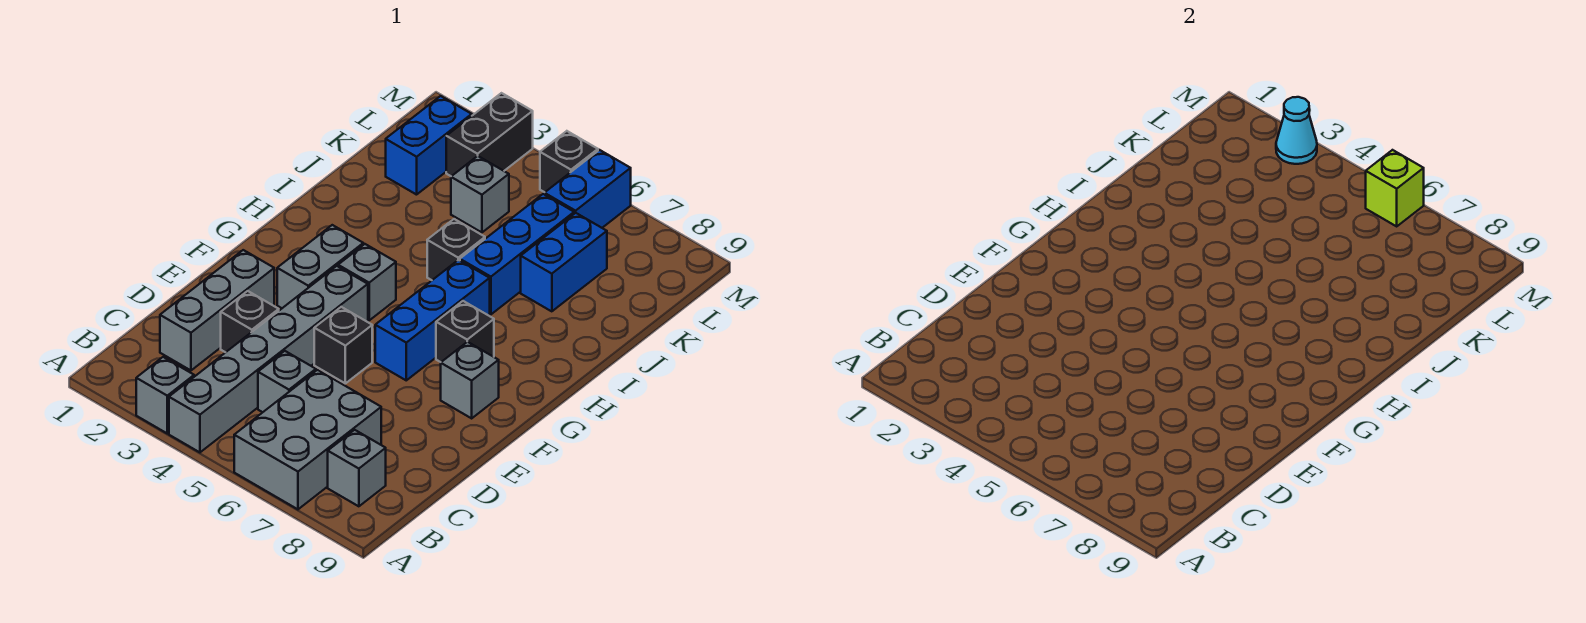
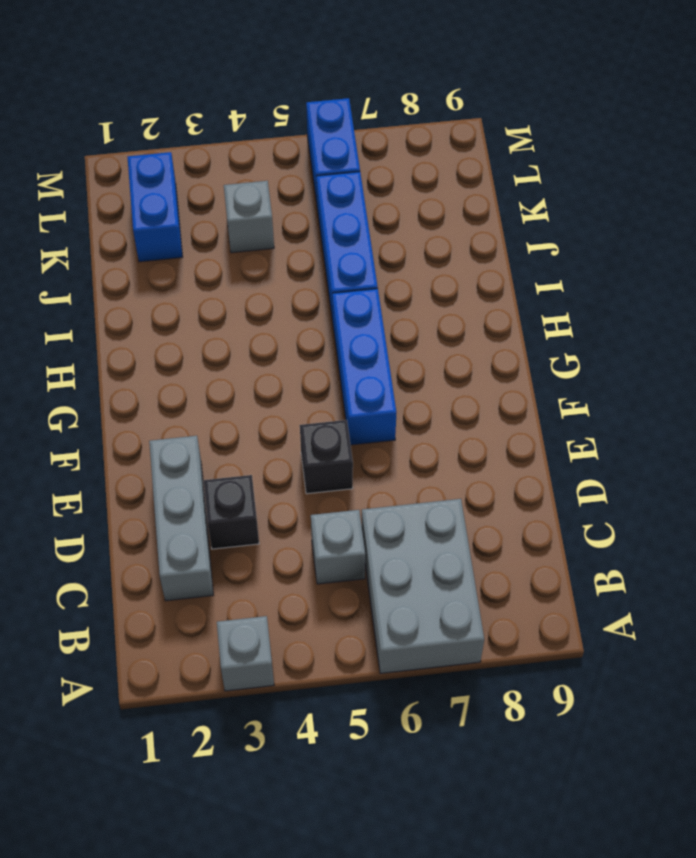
none -> grey 1x6 brick [169,266,368,452]
none -> grey 1x1 brick [328,430,386,506]
none -> grey 1x2 brick [277,225,363,308]

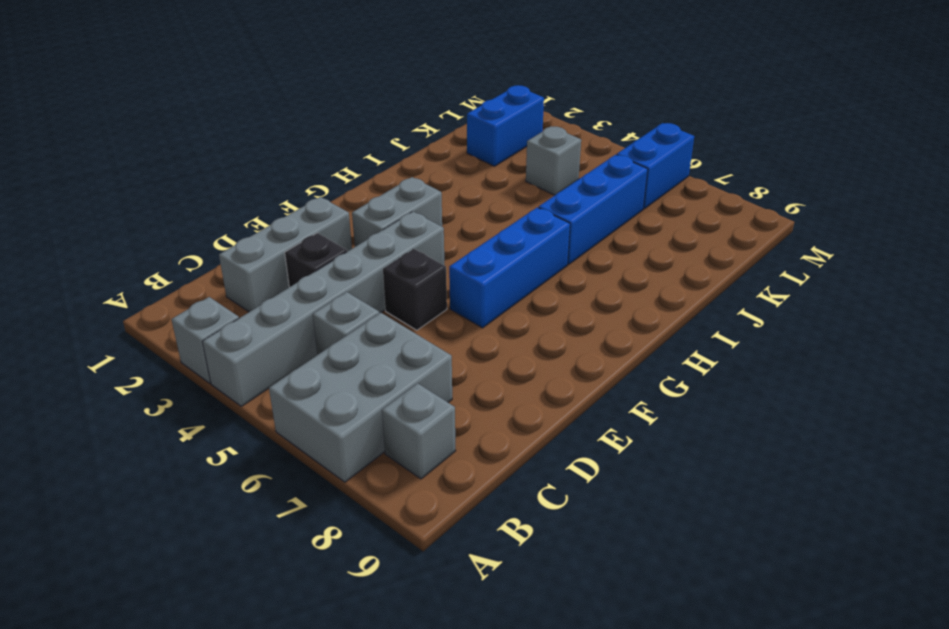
none -> grey 1x1 brick [441,342,499,418]
none -> grey 1x1 brick [338,244,396,320]
none -> black 1x1 brick [436,301,494,362]

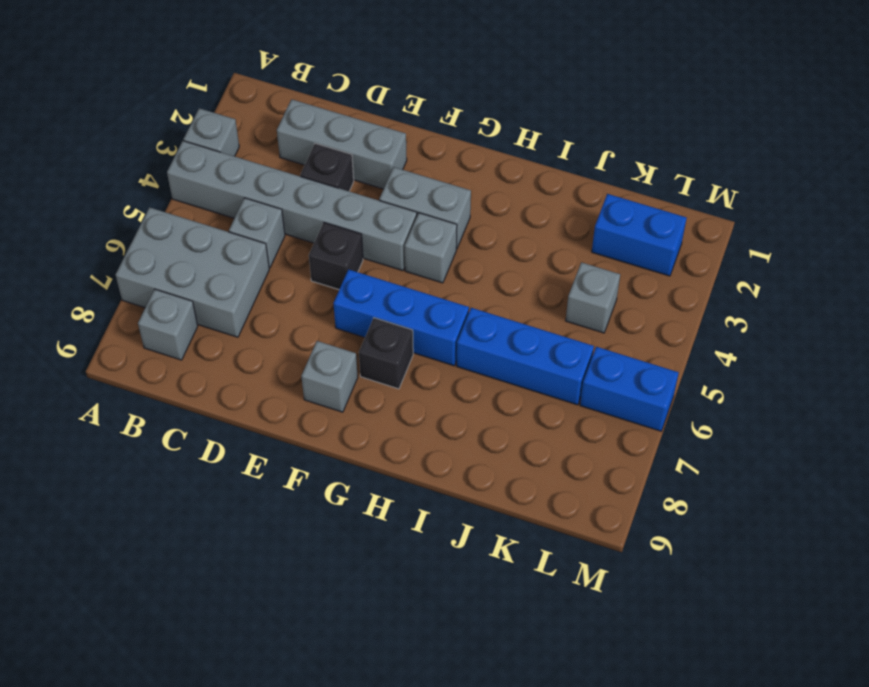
none -> black 1x1 brick [427,219,485,280]
none -> blue 1x2 brick [521,213,607,311]
none -> black 1x2 brick [446,93,533,176]

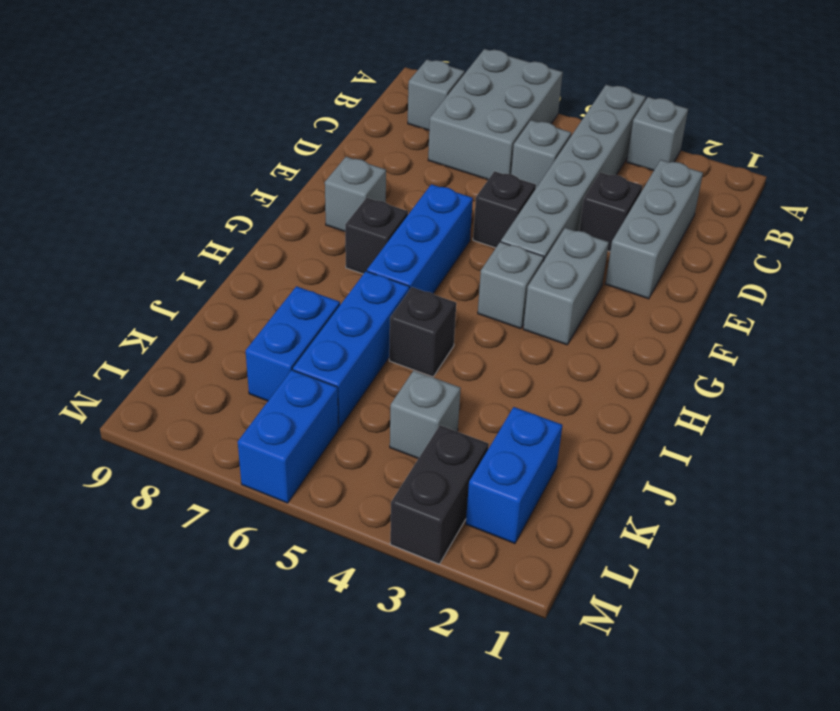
none -> black 1x1 brick [540,131,598,192]
none -> cyan 1x1 cone [1276,97,1317,164]
none -> lime 1x1 brick [1366,150,1424,226]

